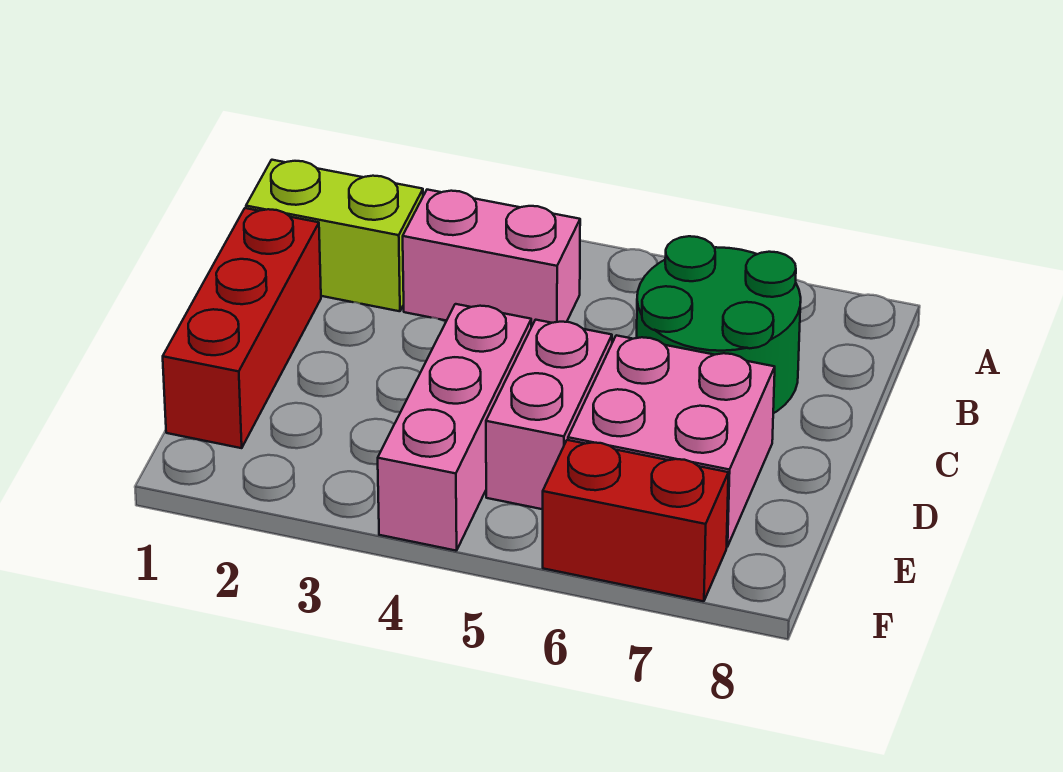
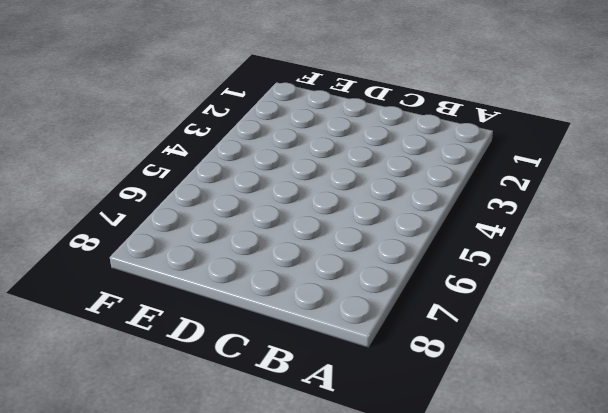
none -> lime 1x2 brick [246,160,423,311]
none -> pink 1x2 brick [403,190,580,327]

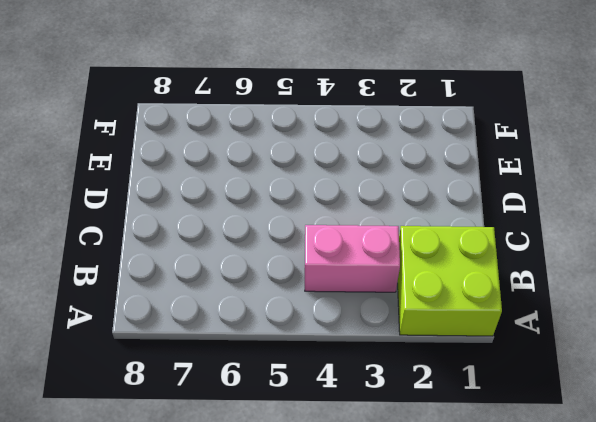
lime 2x2 brick [398,226,502,336] -> lime 1x2 brick [246,160,423,311]
none -> green 2x2 round brick [637,236,801,413]
none -> red 1x3 brick [163,208,321,448]

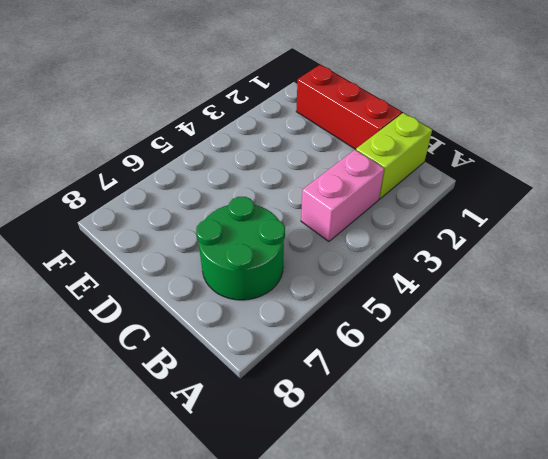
none -> pink 1x3 brick [378,304,531,551]
none -> pink 1x2 brick [486,320,612,509]

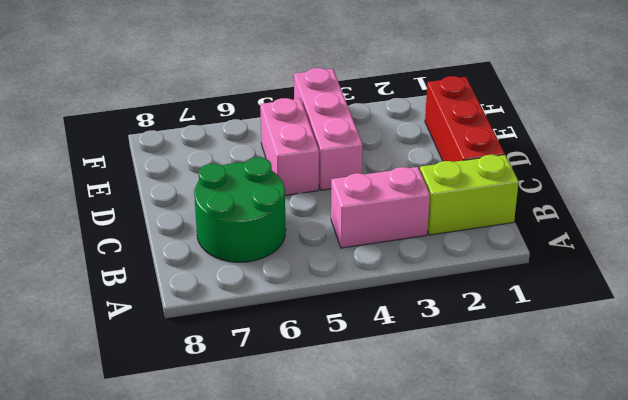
none -> pink 2x2 brick [568,335,775,547]
none -> red 1x2 brick [543,440,728,601]

